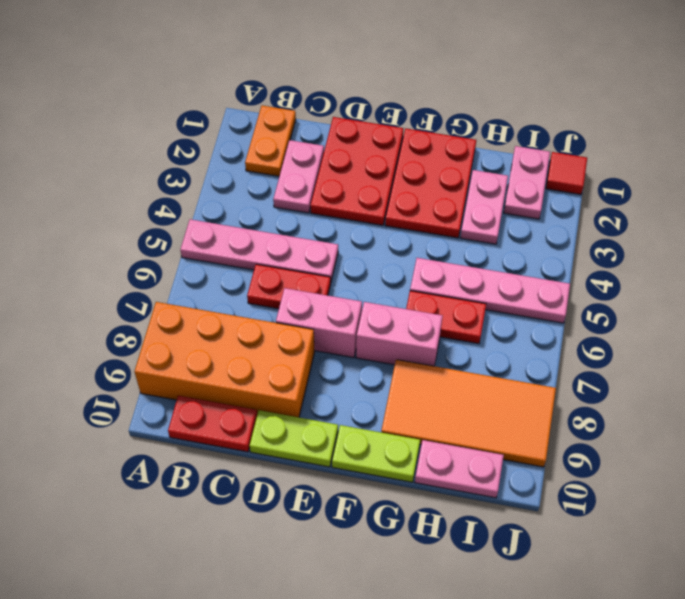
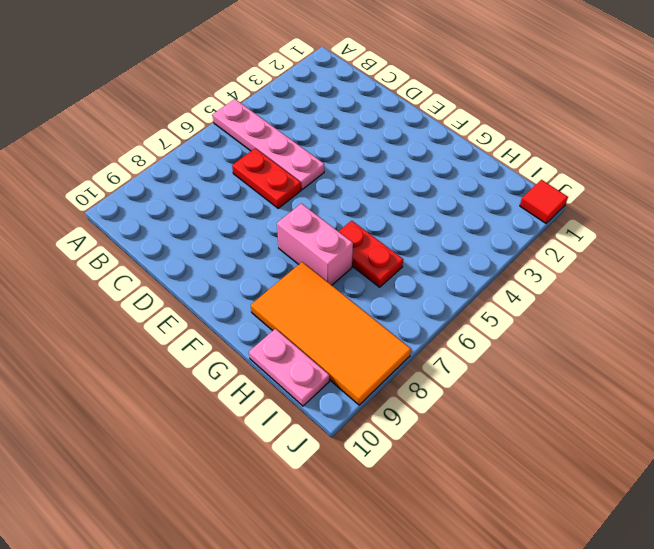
none -> orange 2x4 brick [134,302,315,417]
none -> orange 1x2 plate [245,106,296,176]
none -> red 1x2 plate [168,396,257,452]

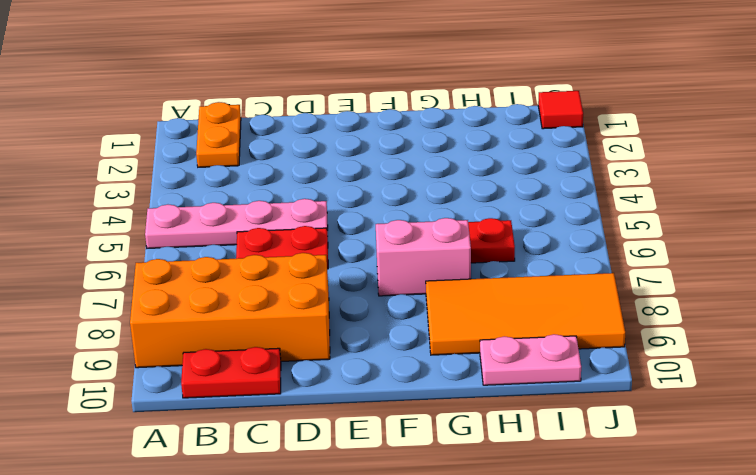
none -> pink 1x2 plate [273,140,324,213]
none -> red 2x3 plate [311,117,403,225]
none -> pink 1x2 brick [276,288,362,358]

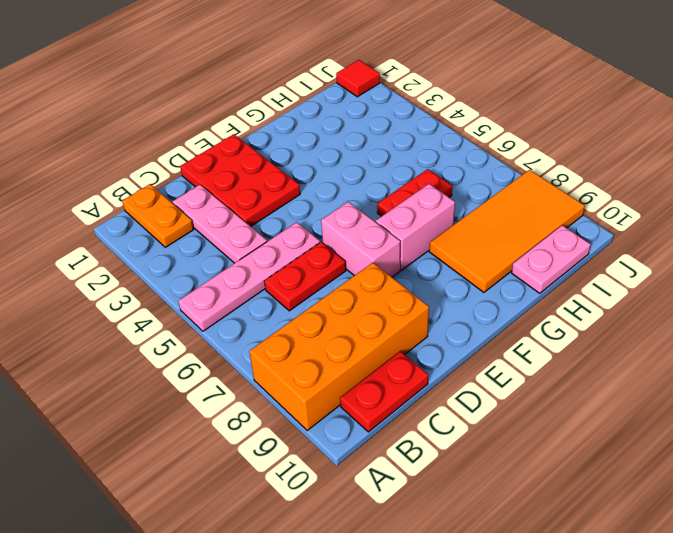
pink 1x3 plate [173,185,267,263] -> pink 1x2 plate [273,140,324,213]
pink 1x2 brick [321,202,400,277] -> pink 1x2 brick turned to [276,288,362,358]
none -> lime 1x2 plate [250,410,338,467]
none -> red 2x3 plate [385,128,476,238]
none -> lime 1x2 plate [332,425,420,482]

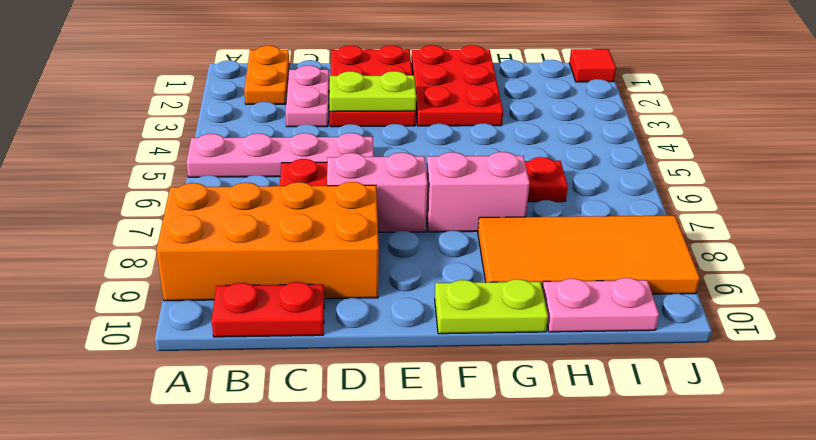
lime 1x2 plate [330,71,416,112] -> lime 1x2 plate moved to [250,410,338,467]
none -> pink 1x4 plate [410,258,570,323]
none -> pink 1x2 plate [460,170,508,244]
none -> pink 1x2 plate [504,146,550,219]

